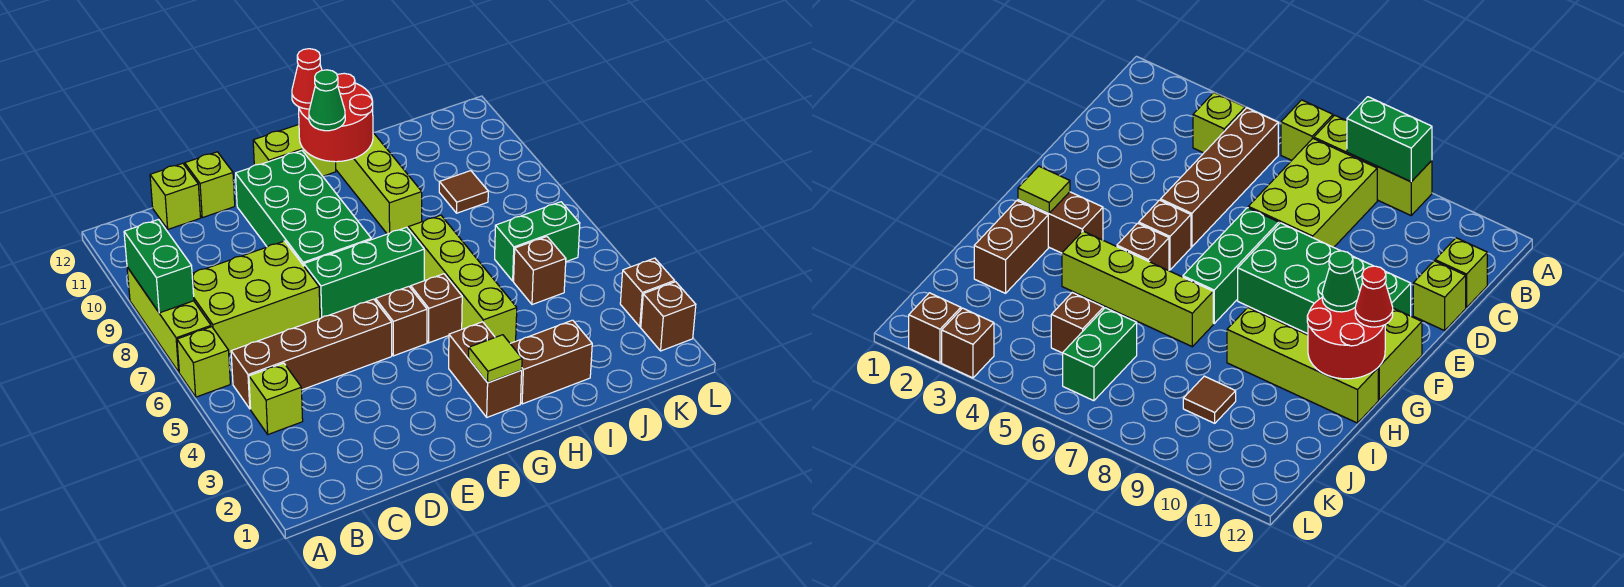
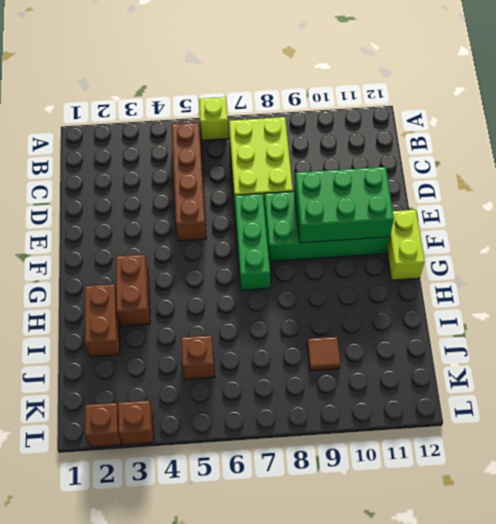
green 2x3 brick [294,167,394,243] -> none
brown 1x2 brick [116,255,150,326] -> brown 1x2 brick turned to [449,322,522,417]
none -> lime 1x3 brick [127,267,211,372]
none -> lime 1x1 brick [249,363,303,434]
none -> lime 1x1 brick [150,163,201,229]

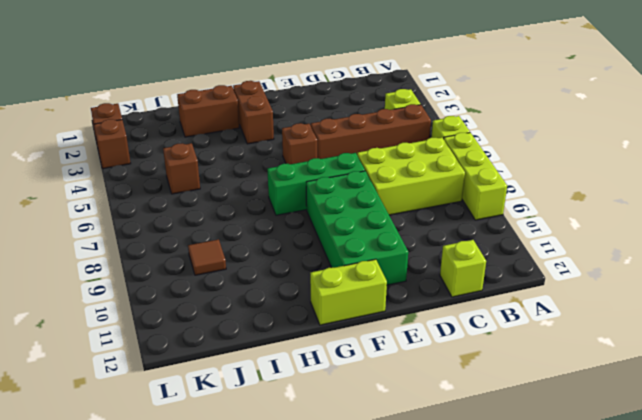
none -> lime 1x1 brick [185,152,235,218]
none -> brown 1x1 brick [411,274,462,343]
none -> lime 1x4 brick [408,215,517,343]

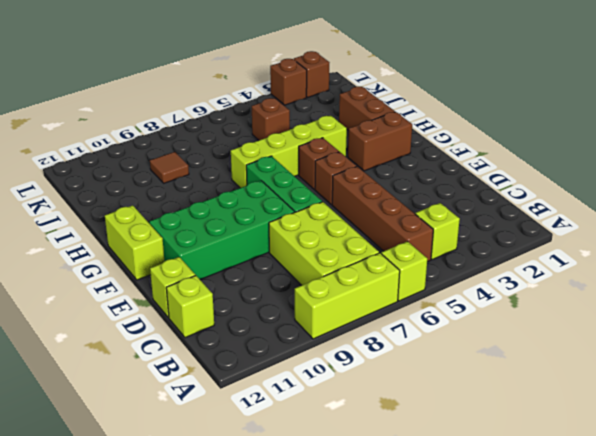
none -> lime 1x4 brick [336,133,422,234]
none -> green 1x2 brick [495,202,580,281]
none -> green 1x2 brick [124,220,194,313]

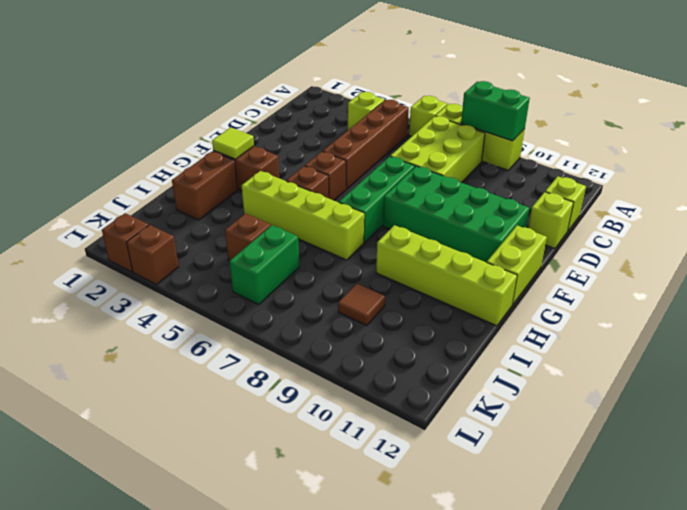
none -> red 2x2 round brick [299,73,373,162]
none -> green 1x1 cone [309,70,345,131]
none -> red 1x1 cone [292,49,322,109]

